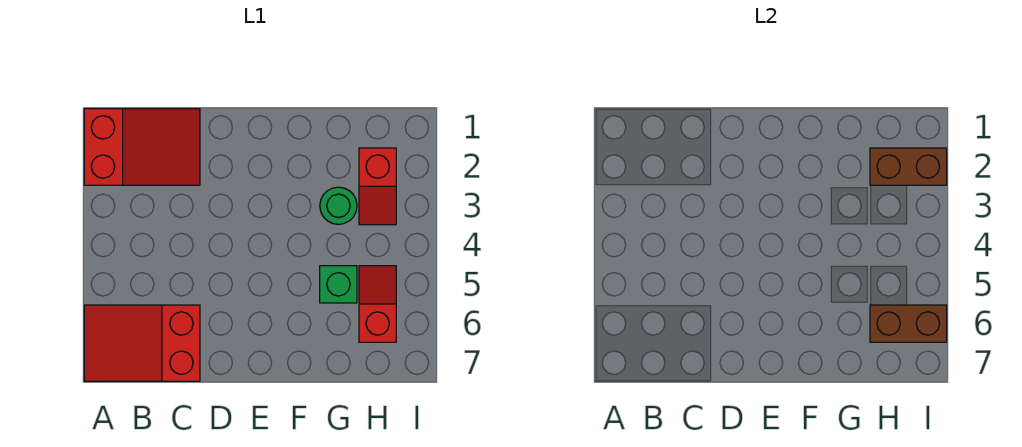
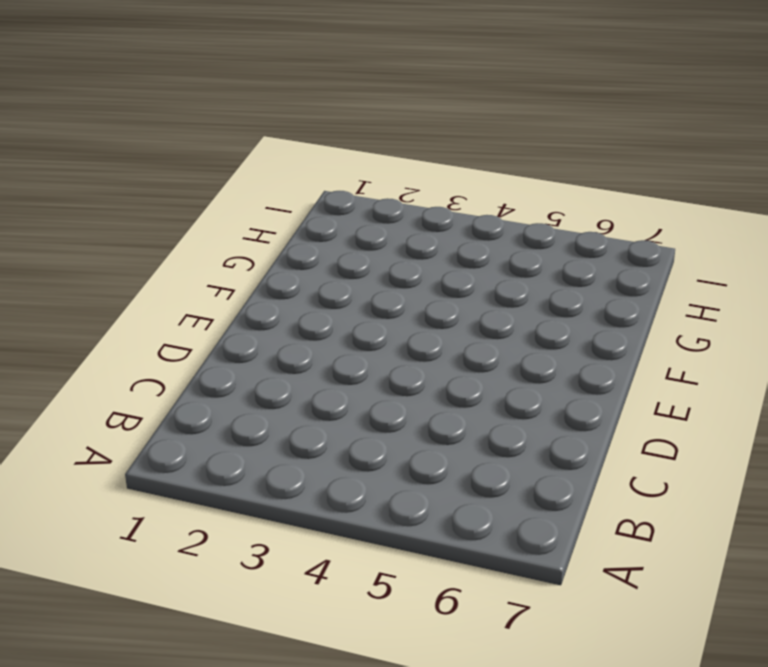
none -> red 2x3 slope [84,109,200,185]
none -> red 2x3 slope [84,305,200,381]

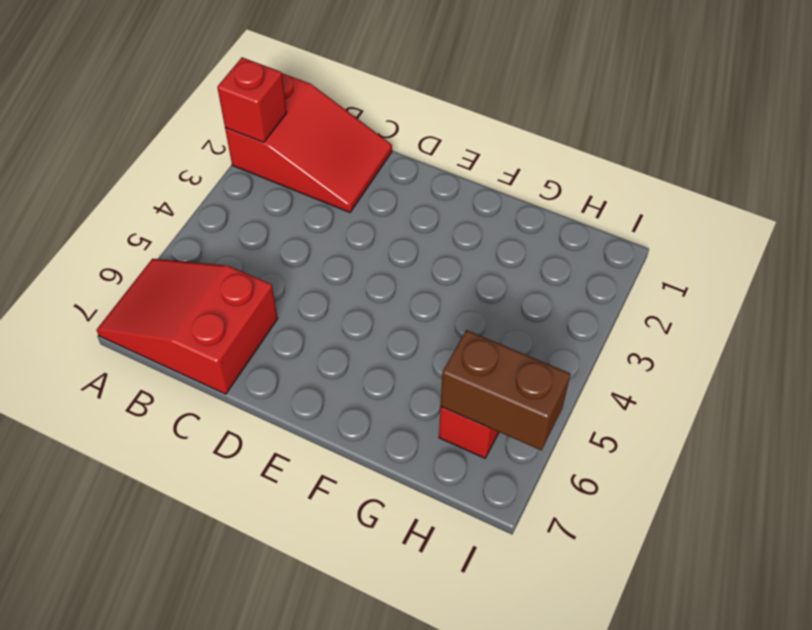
red 1x1 brick [217,57,287,142] -> none
none -> green 1x1 round brick [320,187,357,224]
none -> green 1x1 brick [320,266,357,303]

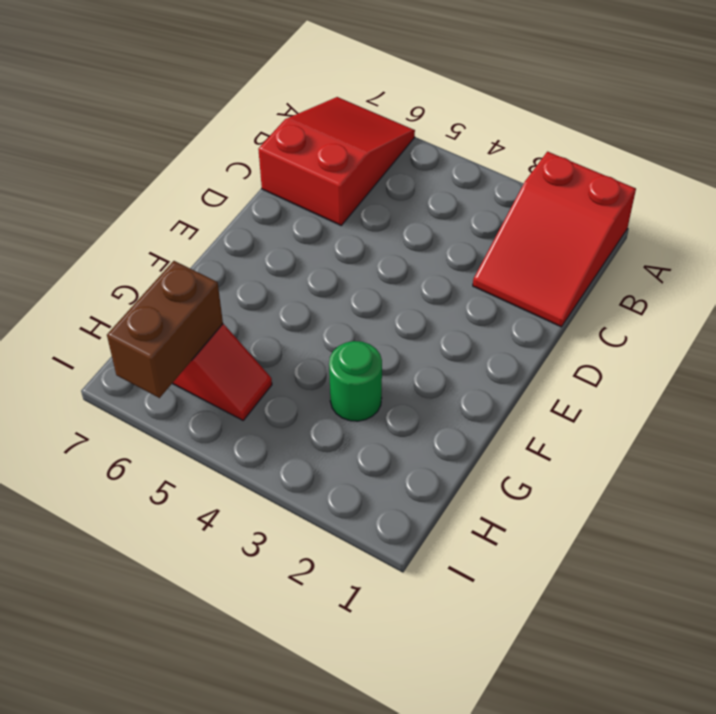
none -> green 1x1 brick [320,266,357,303]
none -> red 1x2 slope [359,148,396,225]

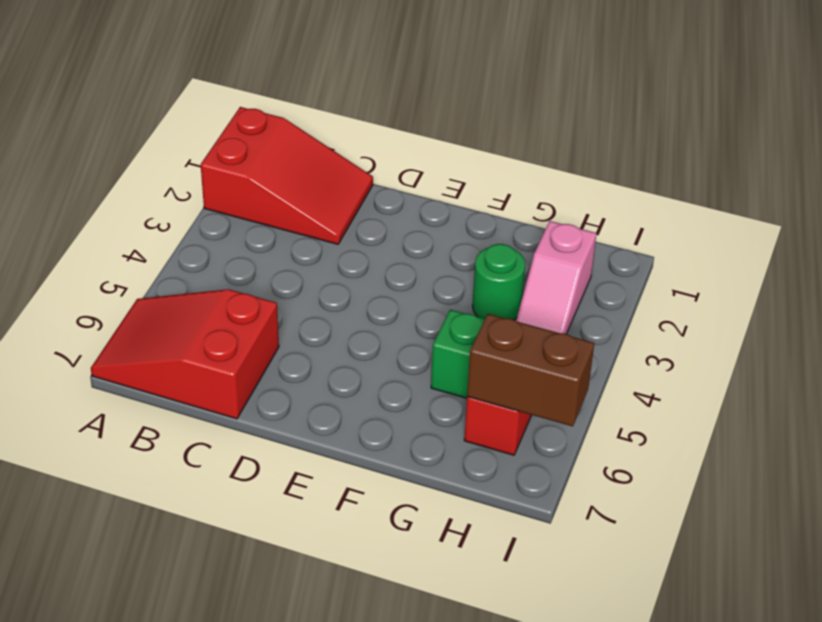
pink 1x2 slope [516,221,596,334] -> red 1x2 slope [359,148,396,225]
none -> brown 1x2 brick [870,148,947,185]

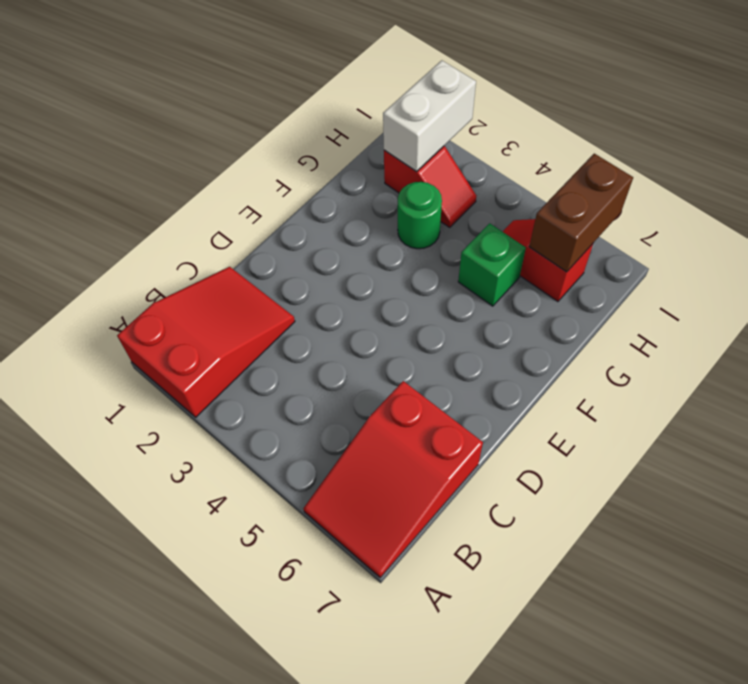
white 1x2 brick [383,60,476,172] -> brown 1x2 brick [870,148,947,185]

